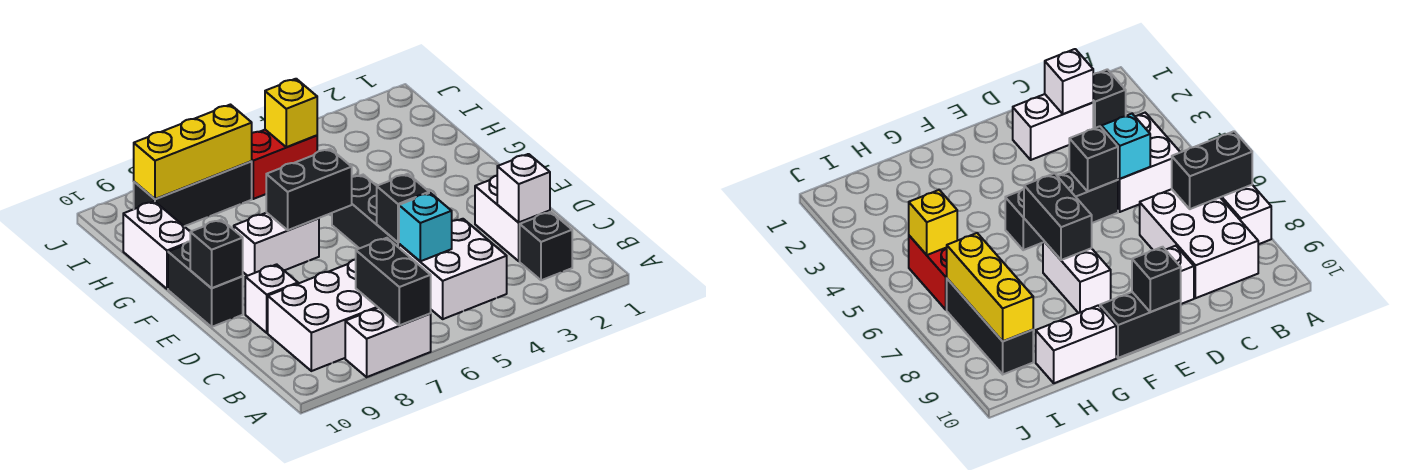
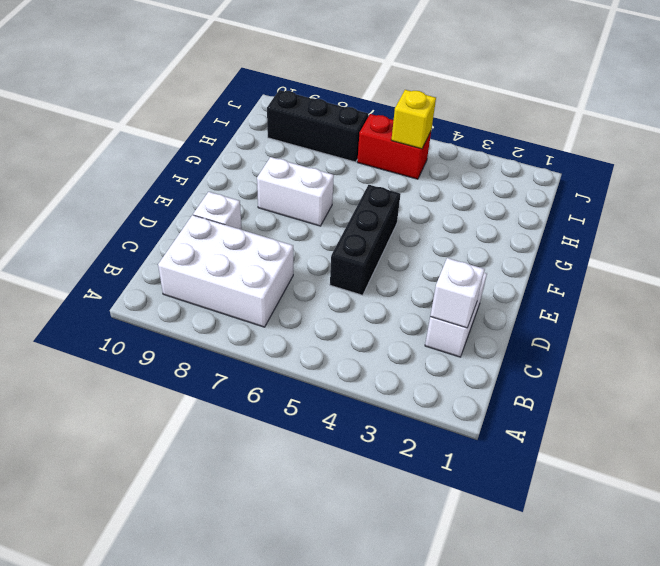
none -> white 1x2 brick [345,308,431,377]
none -> black 1x1 brick [520,212,572,280]
none -> white 2x2 brick [399,219,507,319]

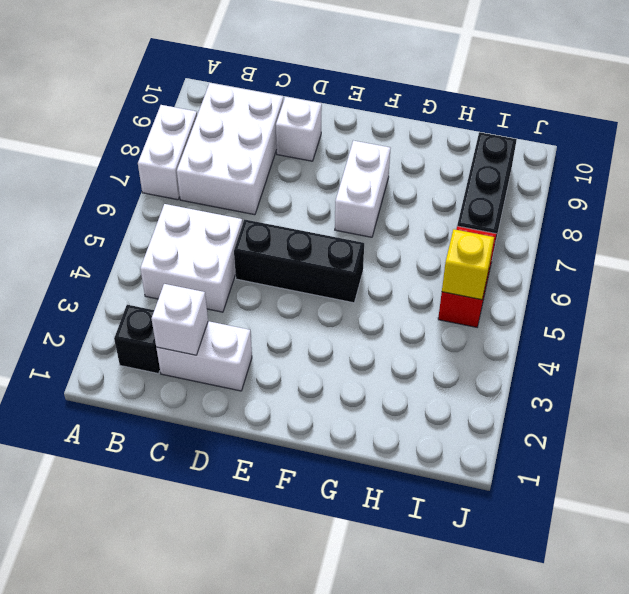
none -> black 1x2 brick [168,241,243,327]
none -> white 1x2 brick [123,201,190,289]
none -> black 1x2 brick [356,238,431,325]

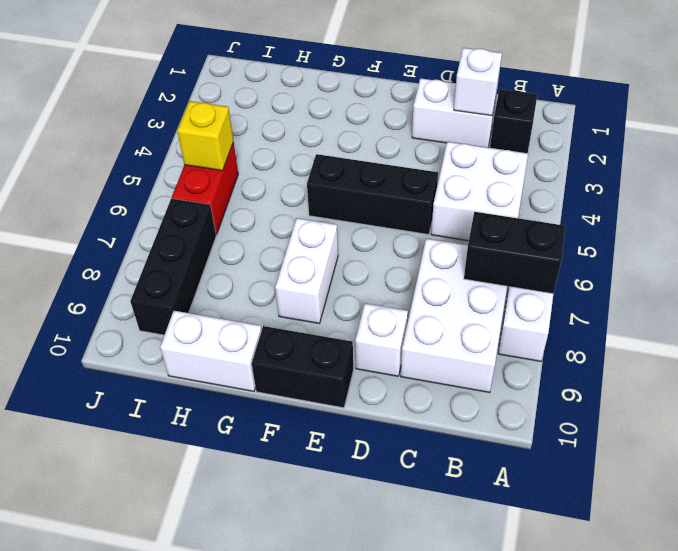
none -> cyan 1x1 brick [399,193,452,261]
none -> black 1x1 brick [377,174,429,242]
none -> black 1x1 brick [190,220,243,288]

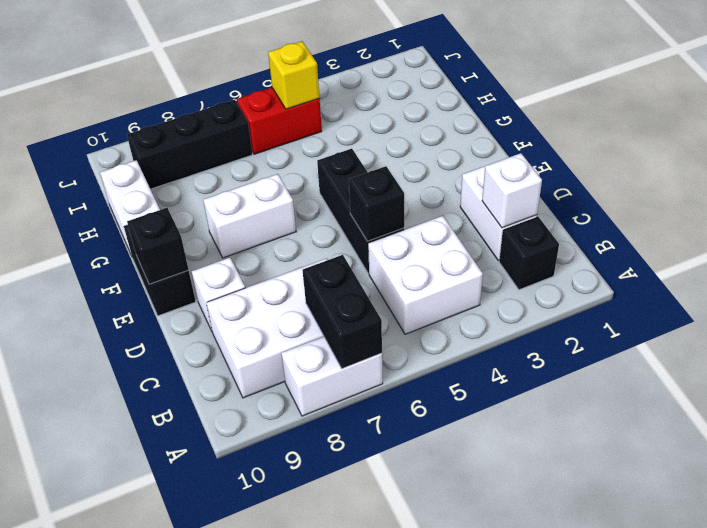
none -> cyan 1x1 brick [399,193,452,261]
none -> black 1x2 brick [266,149,352,230]
none -> yellow 1x3 brick [134,105,252,199]

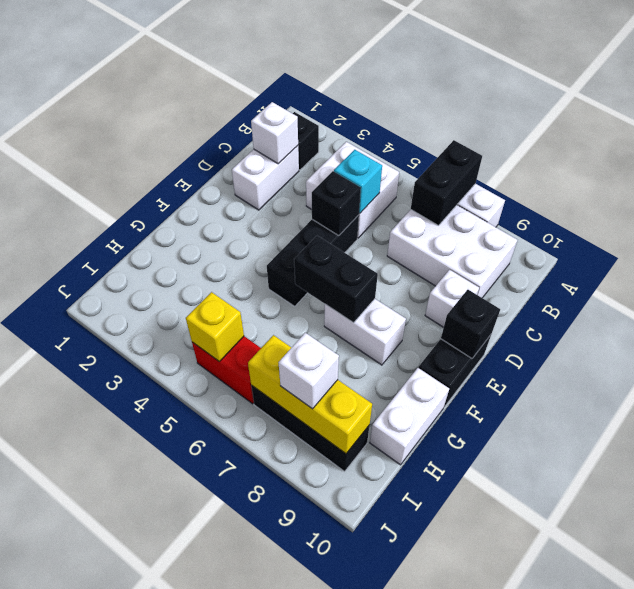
white 1x1 brick [279,333,339,409] -> none

